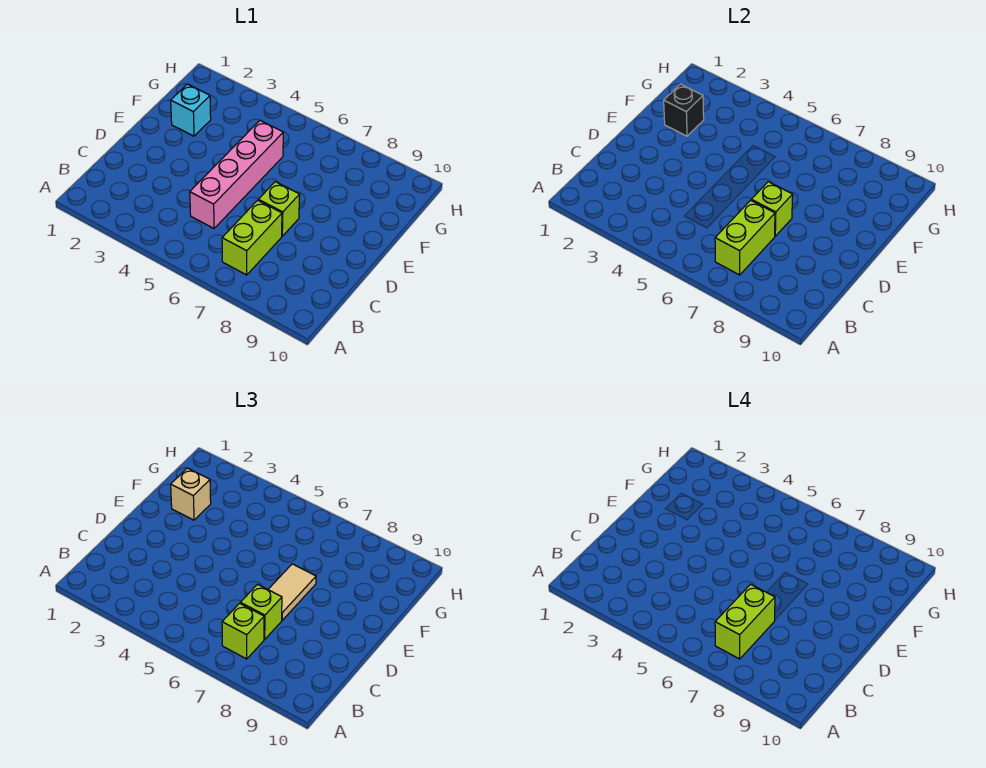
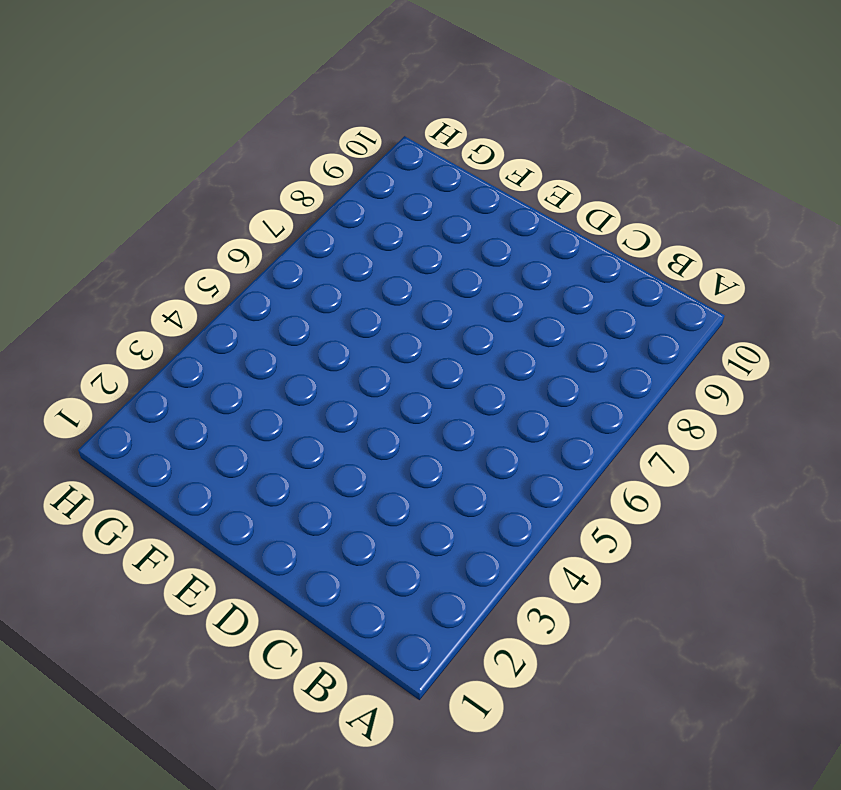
none -> lime 1x2 brick [222,200,282,275]
none -> pink 1x4 brick [190,121,283,228]
none -> lime 1x1 brick [258,182,300,236]

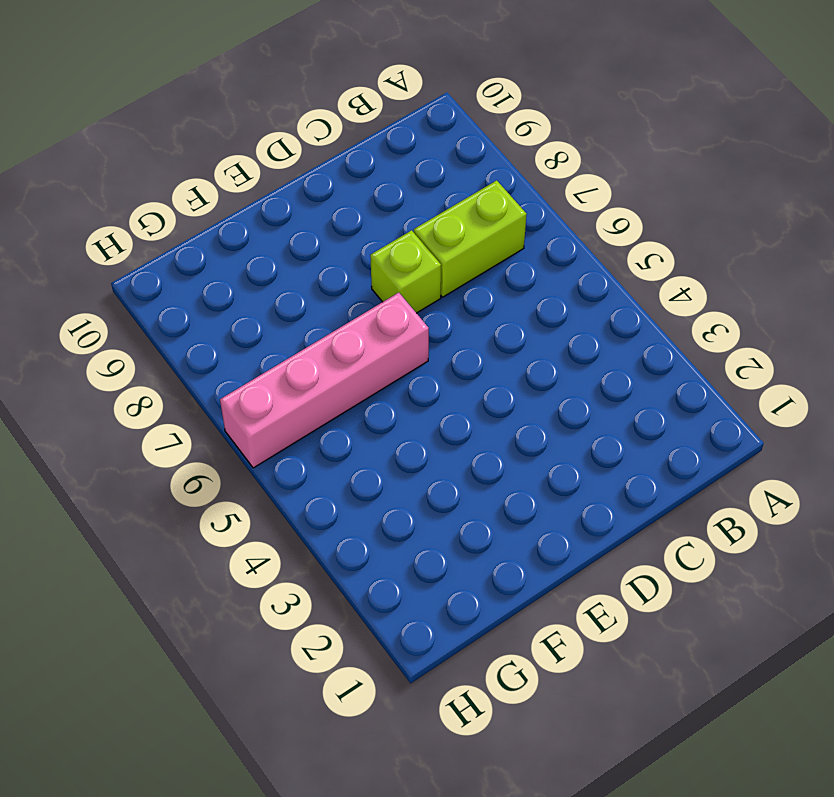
pink 1x4 brick [220,293,429,468] -> pink 1x4 brick moved to [190,121,283,228]
none -> cyan 1x1 brick [171,84,211,136]
none -> lime 1x2 brick [715,200,775,275]
none -> lime 1x1 brick [751,182,793,236]

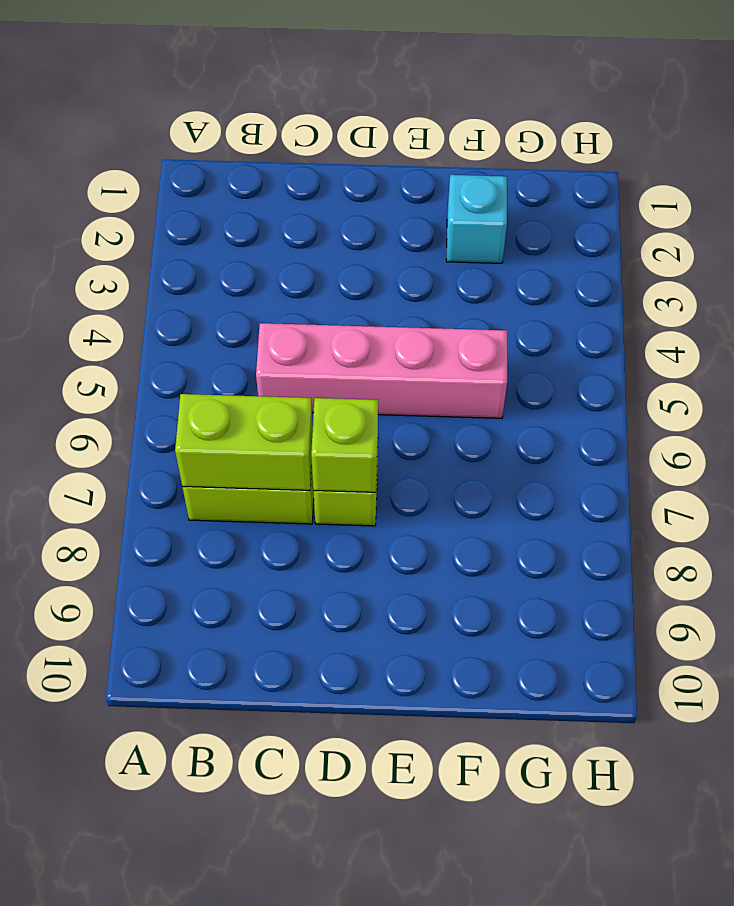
none -> black 1x1 brick [664,84,704,136]
none -> lime 1x1 brick [222,603,264,659]
none -> lime 1x1 brick [240,584,282,640]

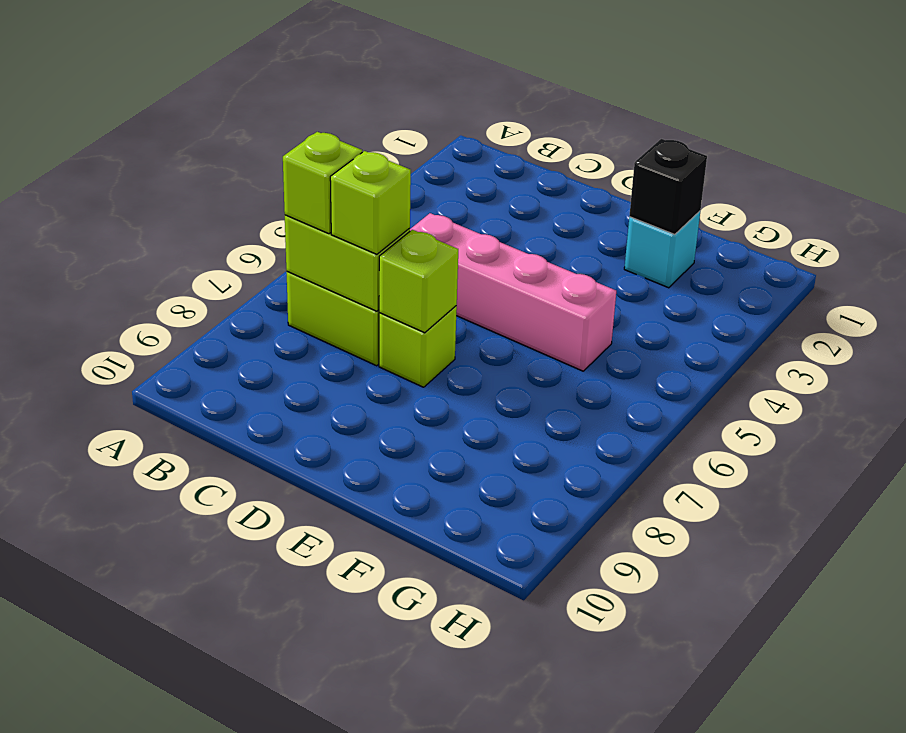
none -> tan 1x2 tile [268,564,316,620]
none -> tan 1x1 brick [171,468,211,520]
none -> lime 1x2 brick [715,584,775,659]

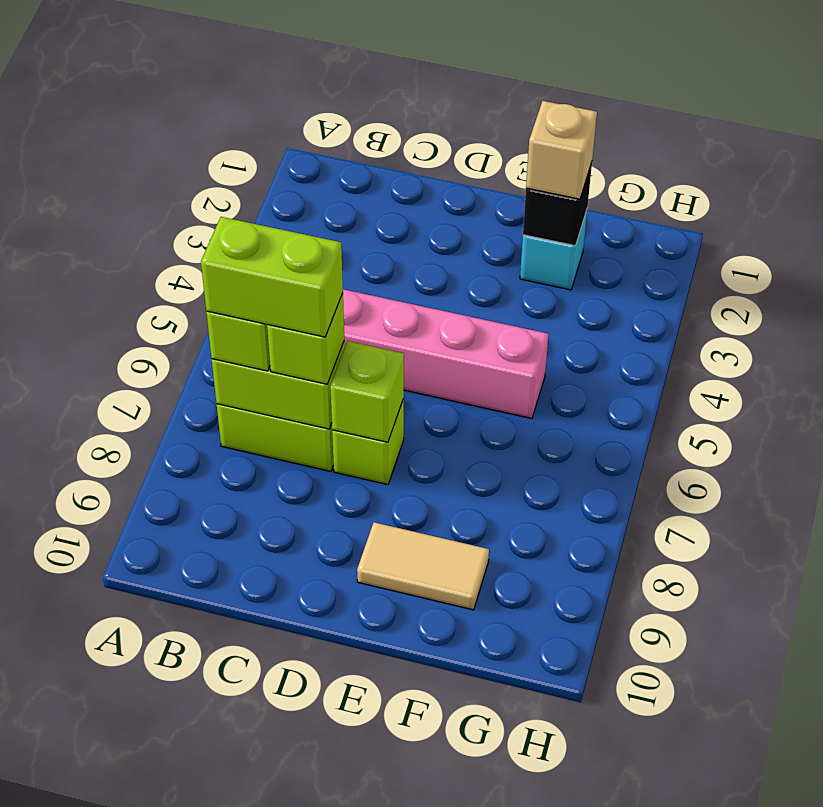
tan 1x2 tile [357,522,489,610] -> tan 1x2 tile moved to [268,564,316,620]

